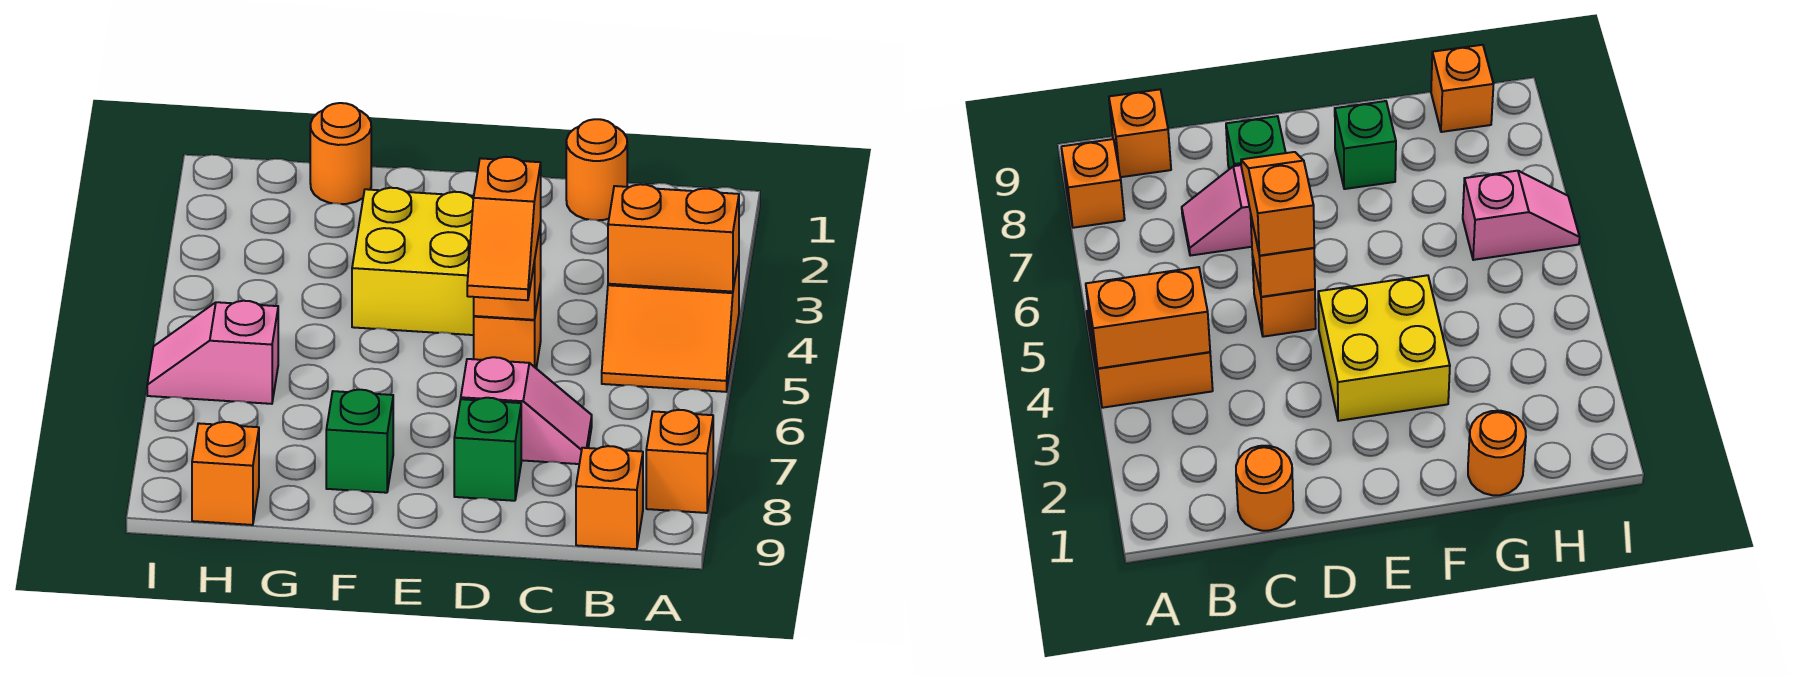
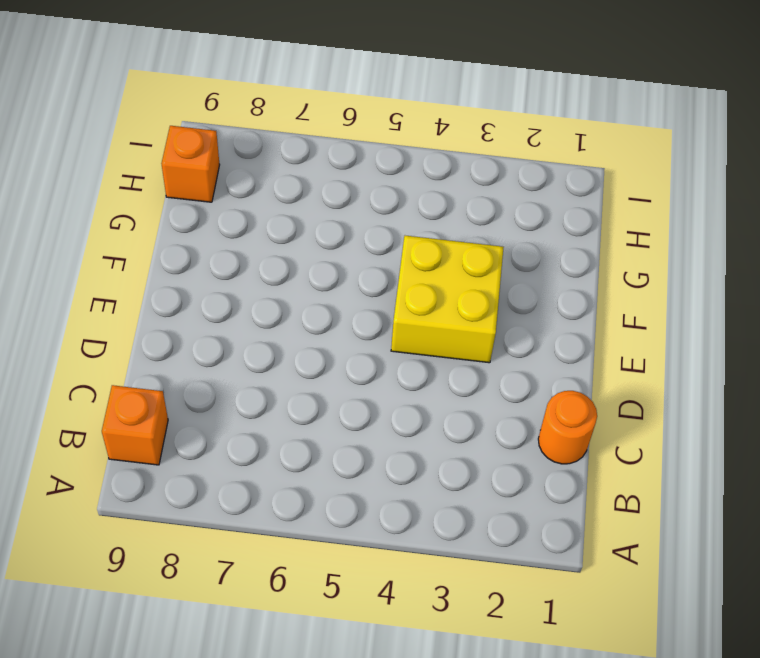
none -> orange 2x2 slope [602,257,739,392]
none -> orange 1x1 brick [646,410,713,513]
none -> pink 1x2 slope [461,357,592,464]

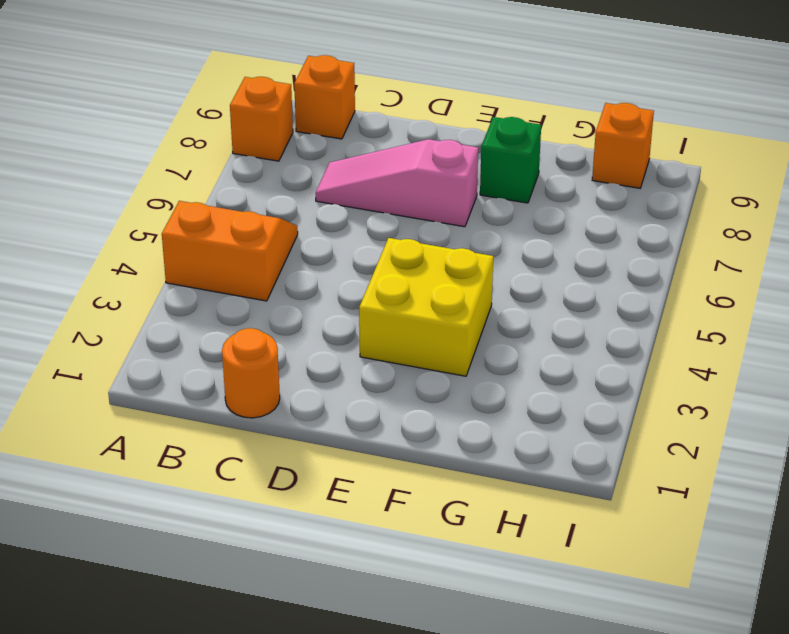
pink 1x3 slope [316,139,478,227] -> pink 1x2 slope [461,357,592,464]
none -> orange 1x1 brick [474,283,541,368]
none -> green 1x1 brick [454,398,521,501]
none -> orange 1x1 round brick [310,103,371,204]

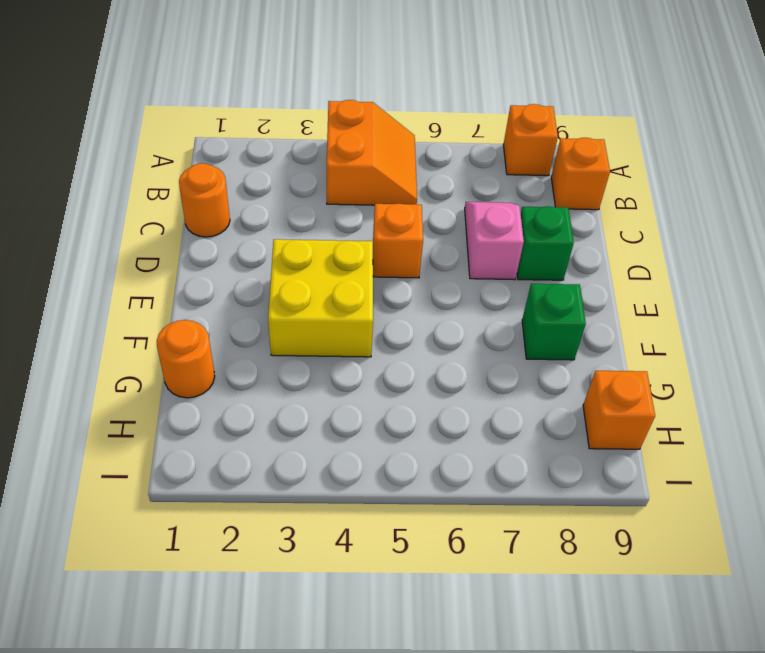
none -> pink 1x2 slope [147,301,278,404]
none -> orange 1x2 brick [608,184,739,292]
none -> orange 1x1 brick [474,224,541,320]

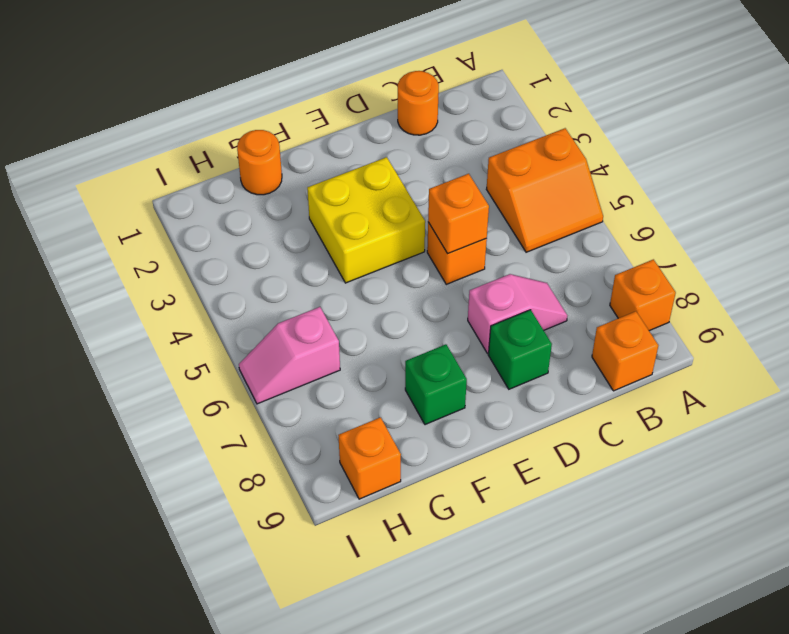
none -> orange 1x2 brick [608,184,739,292]
none -> orange 1x2 slope [467,157,541,300]

